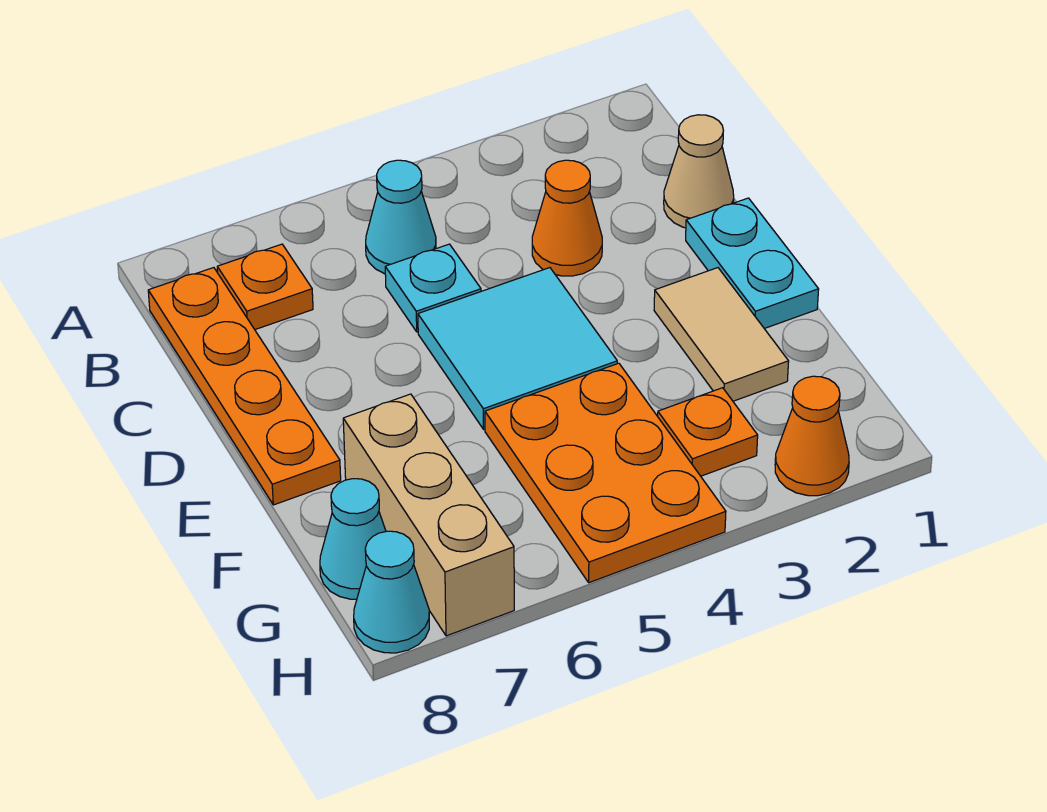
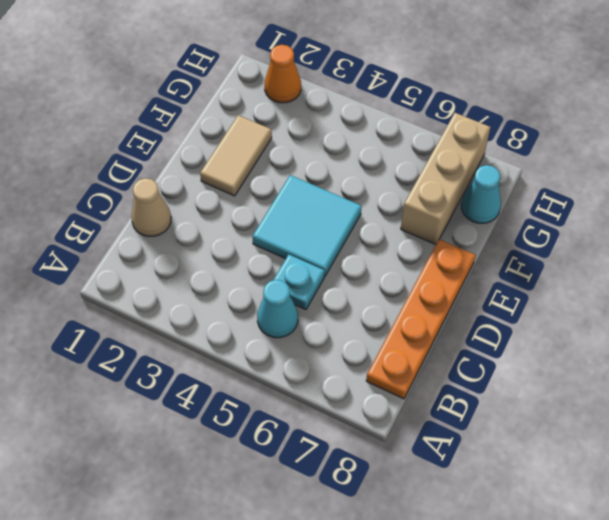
none -> orange 1x1 plate [217,244,313,330]
none -> orange 1x1 cone [532,160,602,276]
none -> cyan 1x2 plate [686,198,819,329]

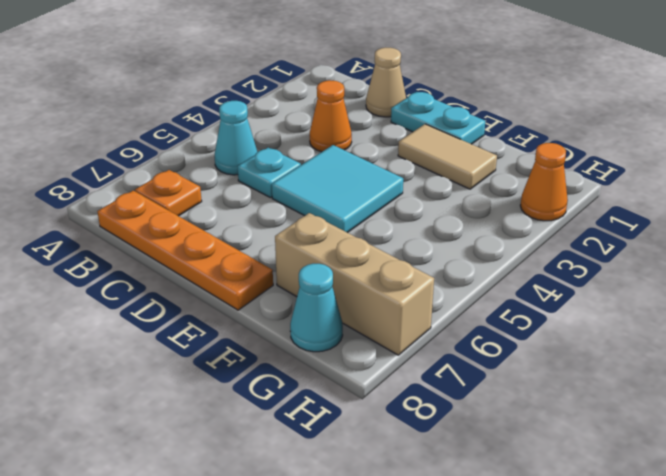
none -> orange 2x3 plate [485,363,726,583]
none -> orange 1x1 plate [658,388,758,476]
none -> cyan 1x1 cone [354,531,429,653]

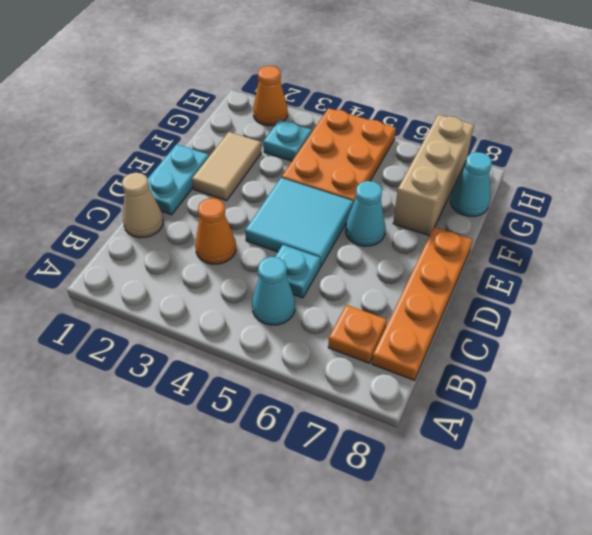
cyan 1x1 cone [346,181,386,246] -> cyan 1x1 cone moved to [354,531,429,653]
cyan 1x1 plate [263,120,312,161] -> orange 1x1 plate [658,388,758,476]

